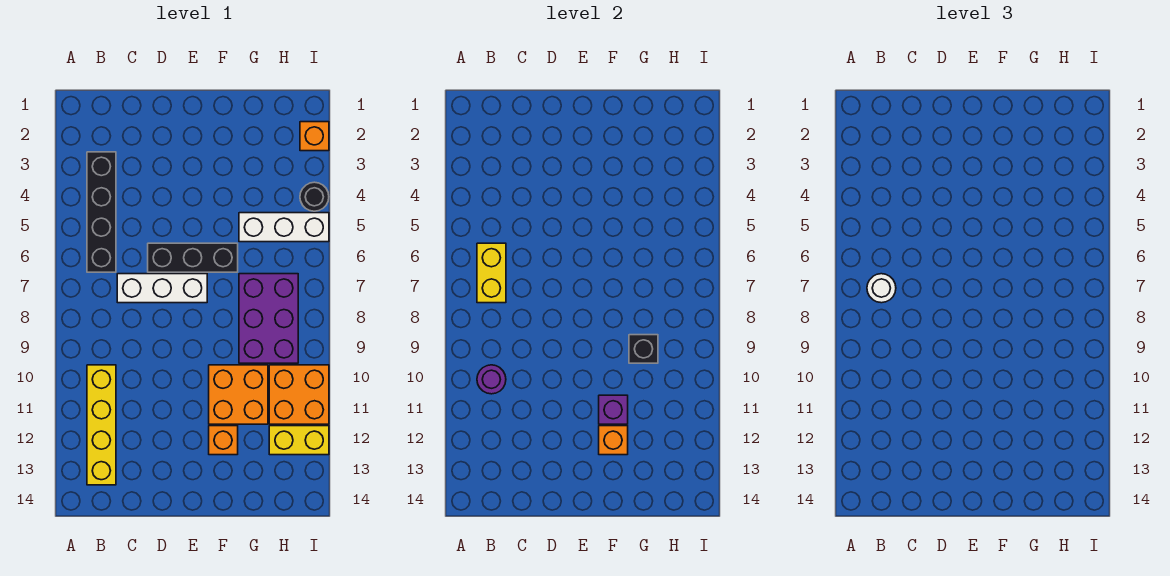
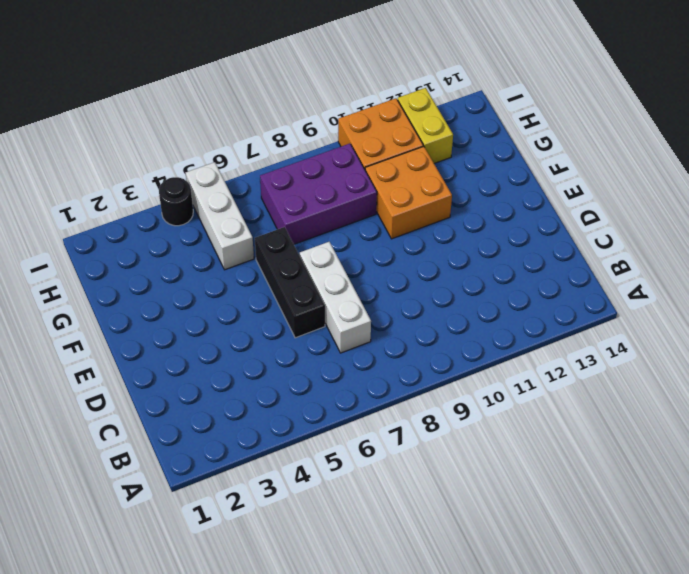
none -> black 1x4 brick [87,152,116,272]
none -> yellow 1x4 brick [87,365,116,485]
none -> orange 1x1 brick [209,426,238,455]

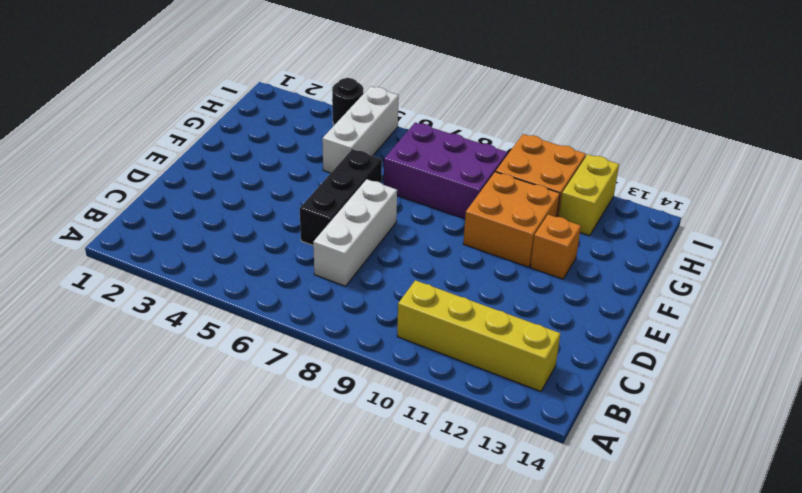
none -> black 1x4 brick [87,152,116,272]
none -> orange 1x1 brick [300,122,329,151]
none -> yellow 1x2 brick [477,243,506,303]

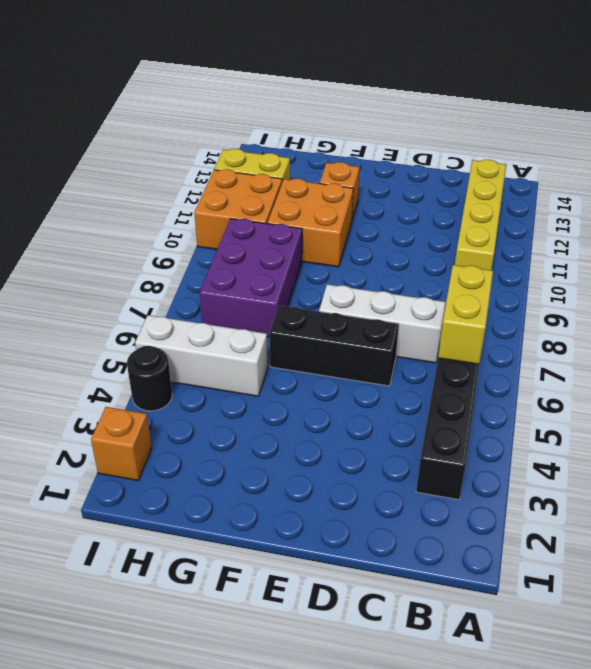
none -> purple 1x1 round brick [477,365,506,394]
none -> purple 1x1 brick [599,395,628,424]
none -> orange 1x1 brick [599,426,628,455]

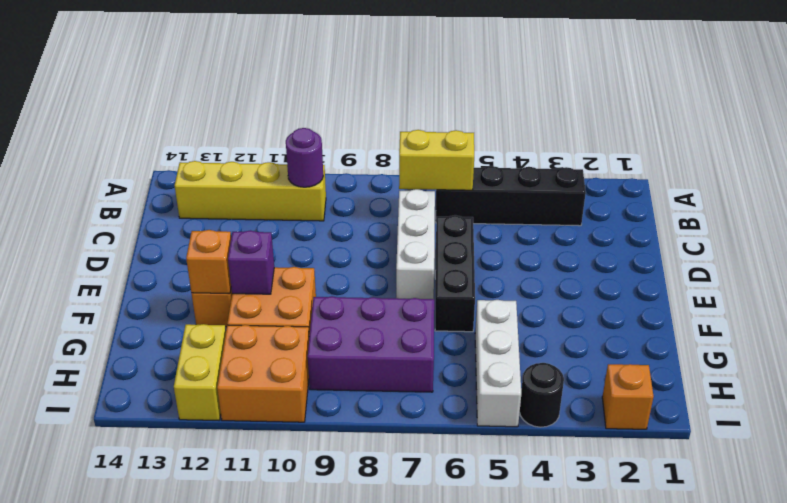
none -> black 1x1 brick [629,335,658,363]
none -> white 1x1 round brick [867,274,896,303]

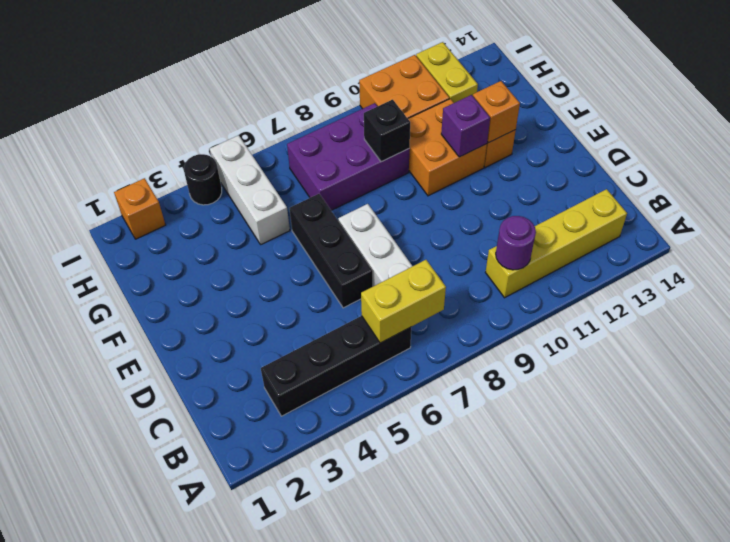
none -> white 1x1 round brick [867,274,896,303]

